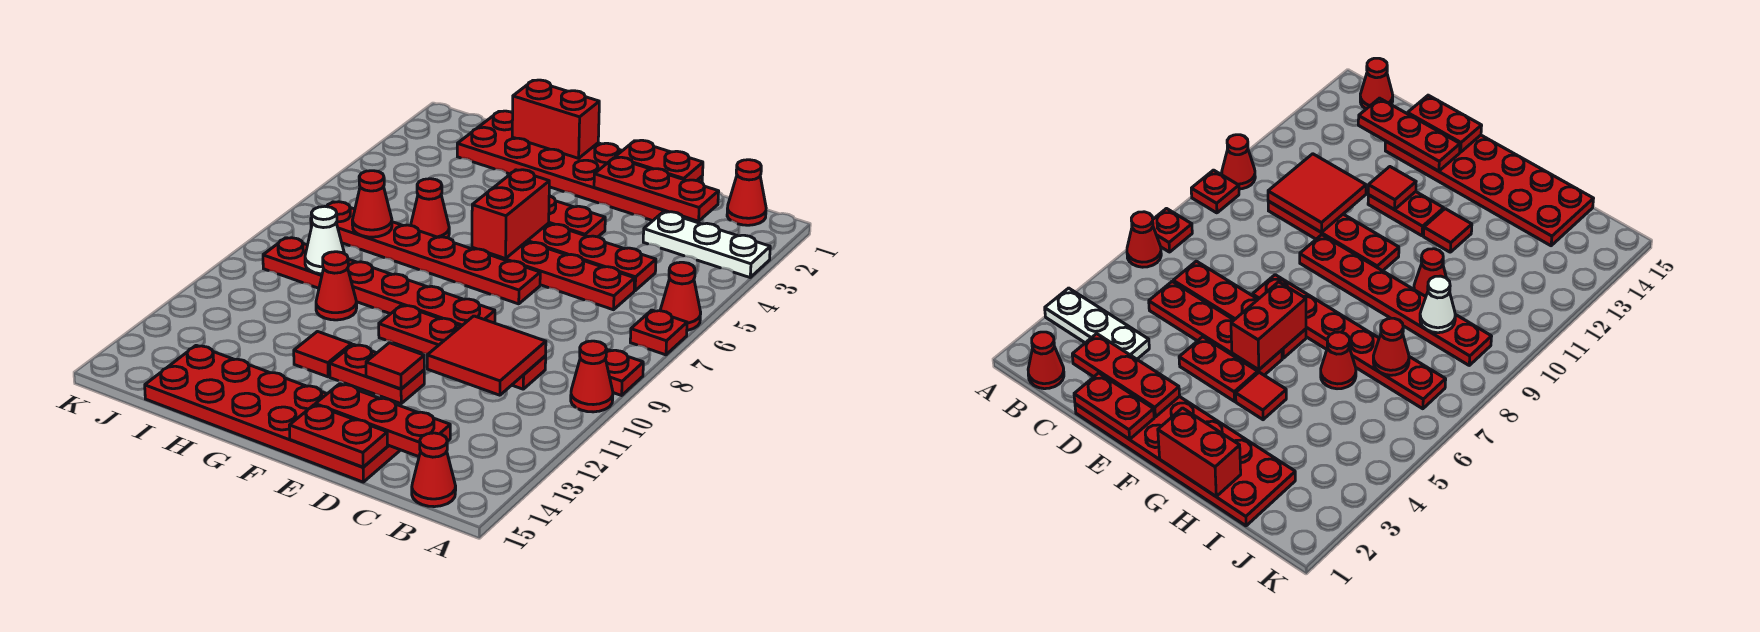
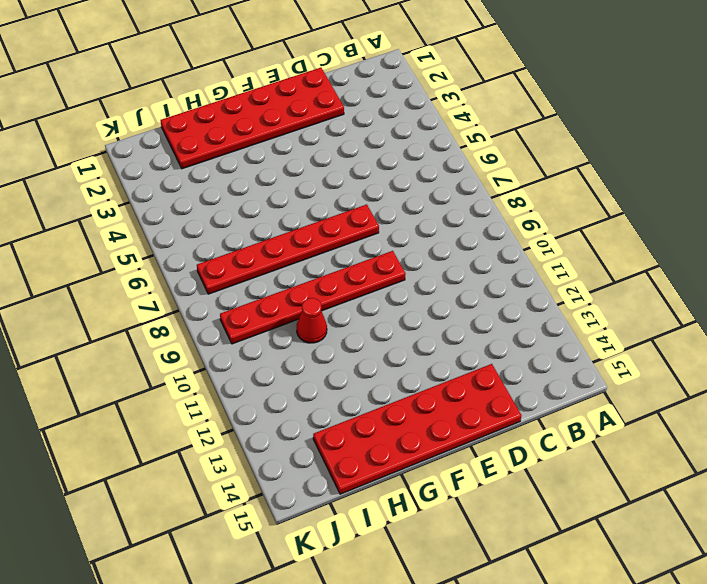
none -> white 1x3 plate [643,212,770,277]
none -> red 1x1 cone [660,262,701,330]
none -> red 1x1 plate [630,310,687,355]
none -> red 1x1 plate [605,350,643,395]

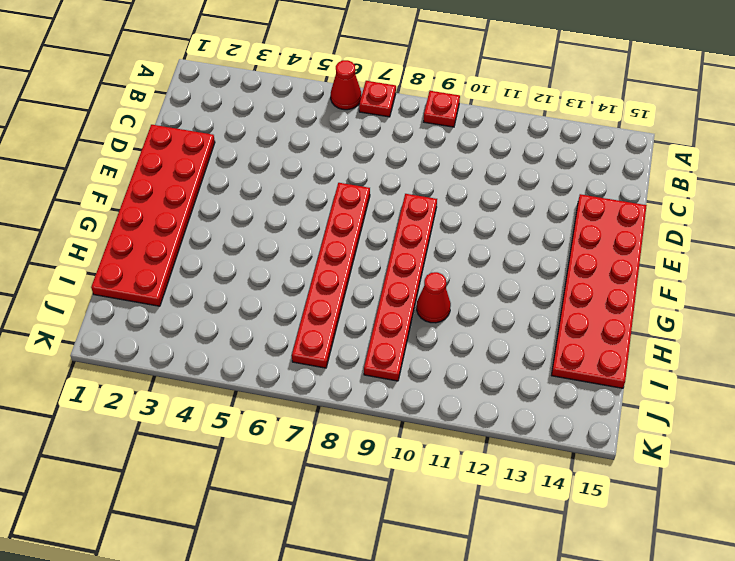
none -> white 1x3 plate [643,212,770,277]
none -> red 1x1 cone [571,341,613,412]
none -> red 1x1 cone [727,160,766,225]
none -> red 1x1 cone [412,433,456,507]

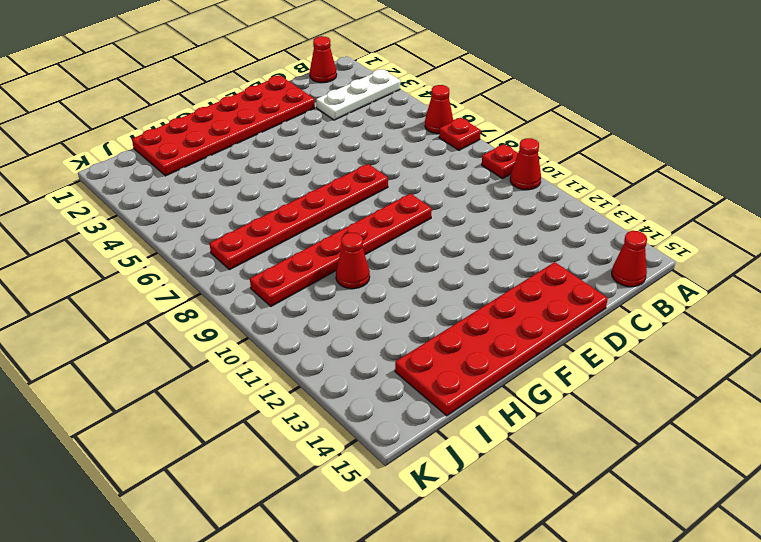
none -> red 1x4 plate [526,223,656,291]
none -> red 1x4 plate [472,242,635,310]
none -> red 1x4 plate [379,305,546,389]
none -> red 1x2 plate [549,196,605,237]

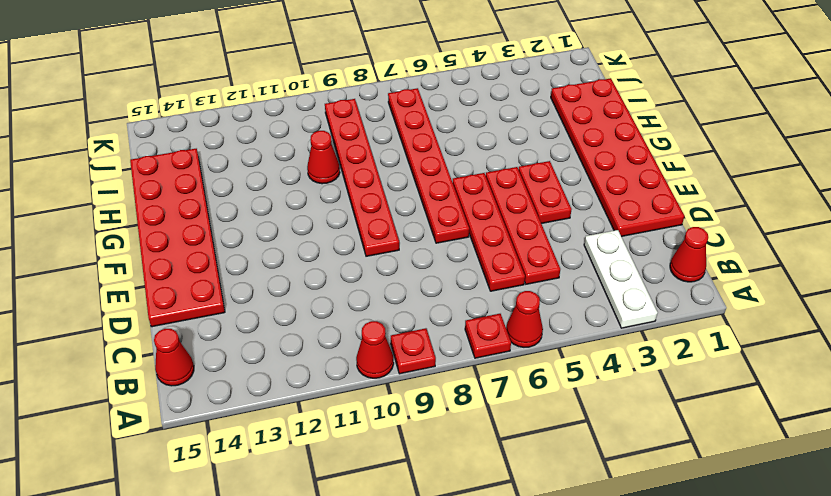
none -> red 1x4 plate [379,305,546,389]
none -> red 1x2 plate [330,344,424,404]
none -> red 1x1 tile [1236,372,1286,420]
none -> red 1x1 tile [294,332,352,377]

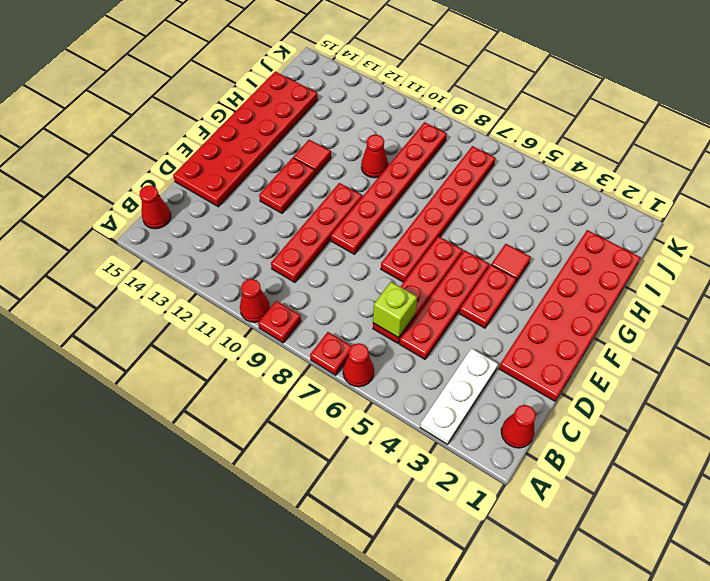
lime 1x1 brick [373,282,417,338] -> none
none -> red 1x1 cone [411,179,449,238]
none -> red 1x3 plate [594,157,719,221]
none -> red 2x2 tile [427,316,546,395]
none -> red 1x3 plate [315,384,450,457]

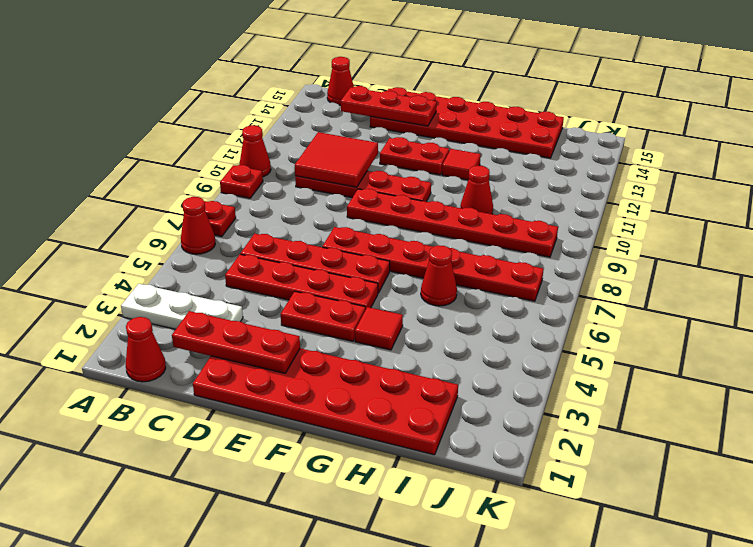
none -> red 1x2 plate [615,140,703,181]
none -> red 1x2 plate [289,405,387,467]
none -> red 1x1 tile [366,343,424,389]
none -> red 1x2 brick [472,170,549,259]

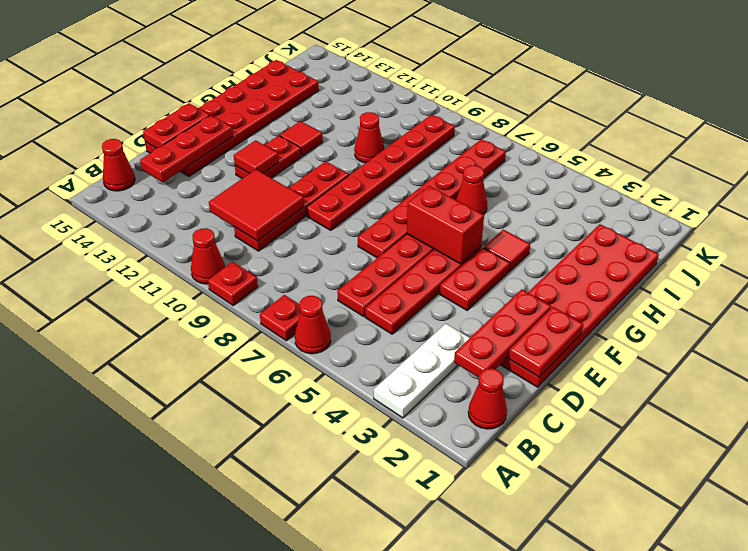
none -> red 1x2 brick [512,80,599,158]
none -> red 1x1 cone [352,171,392,237]
none -> white 1x1 cone [305,207,344,274]

